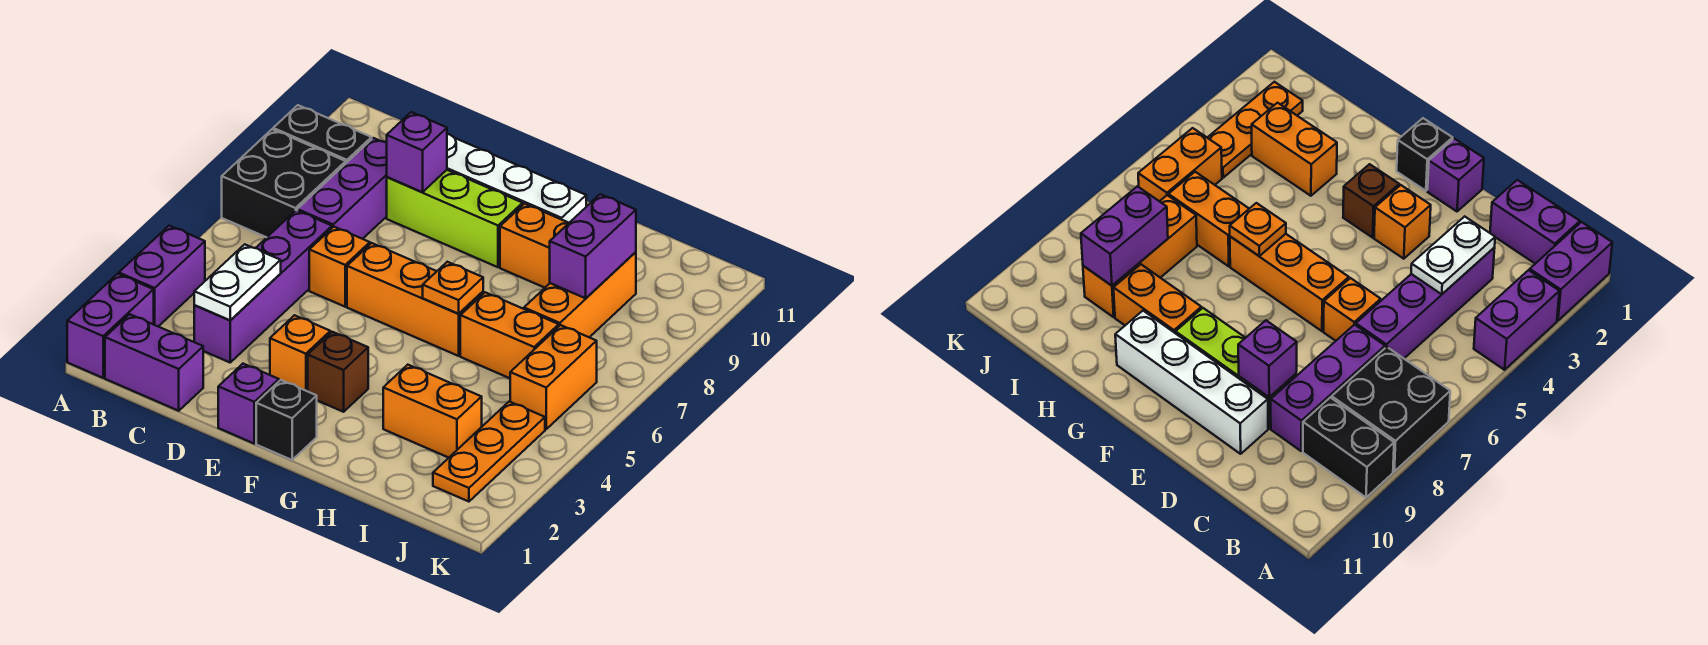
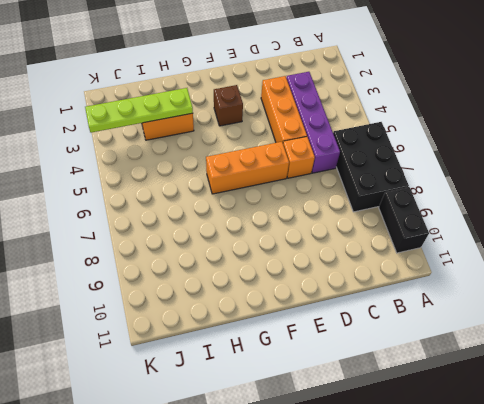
black 2x3 brick [333,122,409,212] -> black 2x2 brick [222,129,346,237]
black 1x2 brick [379,187,429,253] -> black 1x2 brick turned to [273,105,372,163]
orange 1x3 brick [261,76,307,143] -> orange 1x3 brick moved to [524,252,636,337]
lime 1x4 plate [85,88,193,133] -> none
none -> purple 1x2 brick [67,274,154,378]
none -> purple 1x2 brick [119,226,205,326]
none -> purple 1x2 brick [105,314,203,411]

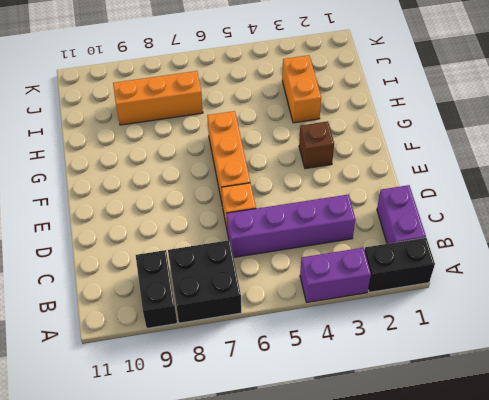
black 1x2 brick [364,238,435,292] -> purple 1x2 brick [67,274,154,378]
none -> purple 1x3 brick [297,138,387,239]
none -> lime 1x3 brick [387,170,523,267]
none -> white 1x4 brick [447,134,586,223]

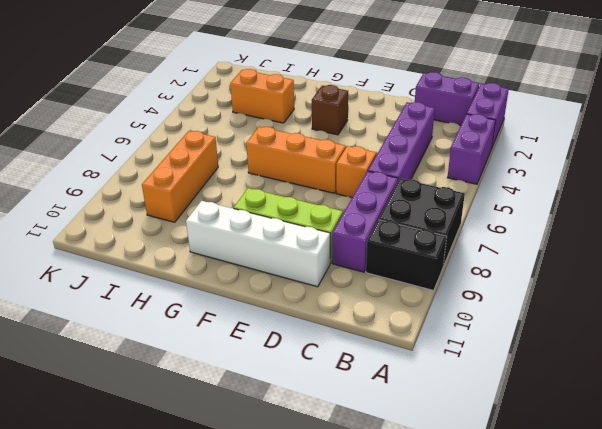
none -> purple 1x1 brick [218,364,279,443]
none -> orange 1x1 brick [270,315,330,391]
none -> black 1x1 brick [256,380,317,460]

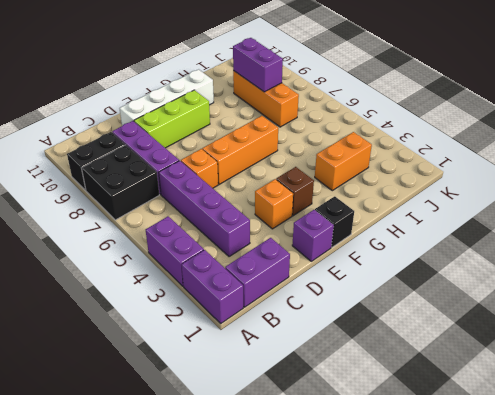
none -> orange 1x2 brick [500,204,569,288]
none -> orange 1x2 brick [460,292,559,378]
none -> orange 1x3 plate [433,401,545,502]

